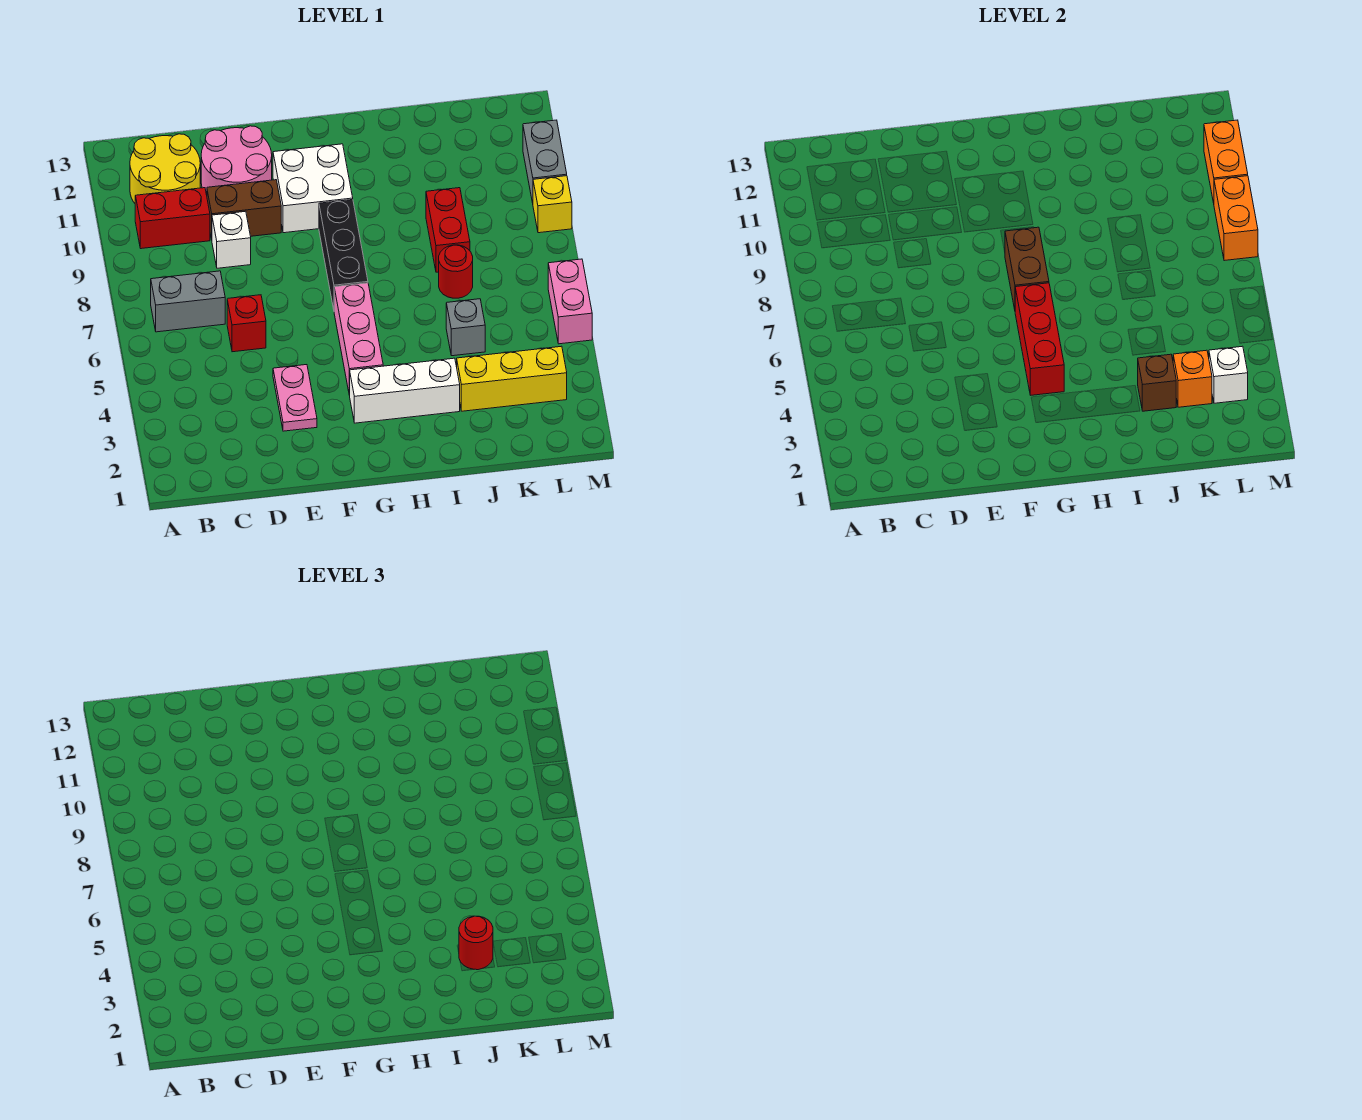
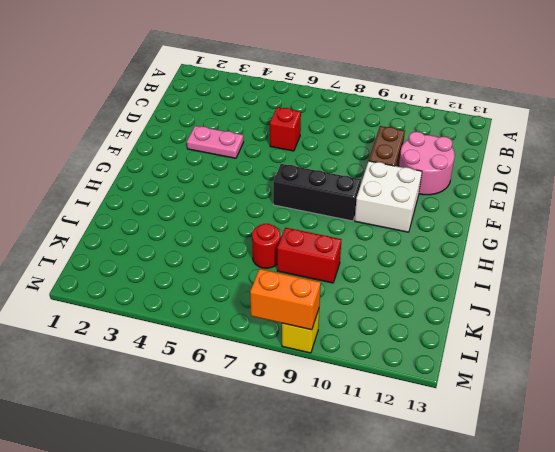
none -> grey 1x2 brick [151,271,225,332]
none -> red 1x2 brick [135,188,210,249]
none -> yellow 2x2 round brick [130,134,200,203]

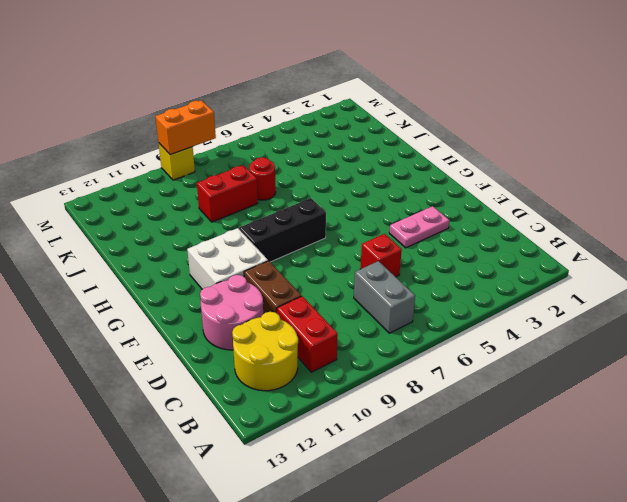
none -> white 1x1 brick [212,211,251,268]
none -> white 1x3 brick [350,358,460,423]
none -> pink 1x3 brick [334,283,383,395]

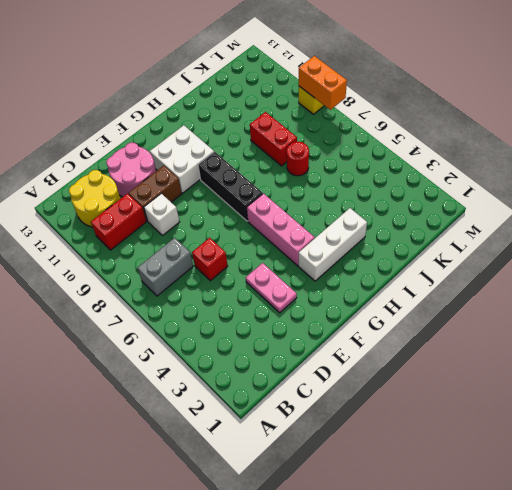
none -> yellow 1x3 brick [457,346,567,411]
none -> grey 1x1 brick [446,299,485,356]
none -> pink 1x2 brick [548,259,592,344]

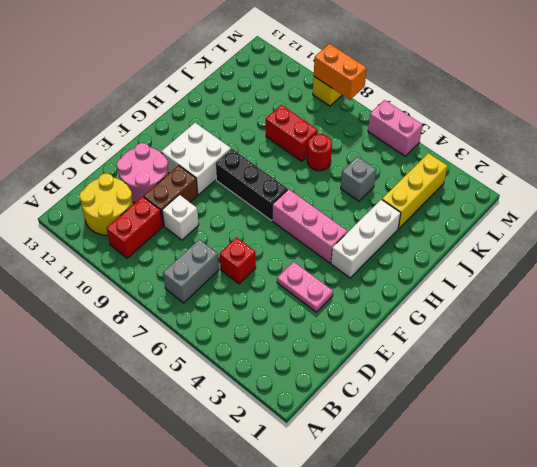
none -> grey 1x2 brick [523,120,567,203]
none -> red 1x3 brick [1015,283,1064,395]
none -> brown 1x2 brick [1005,227,1049,309]

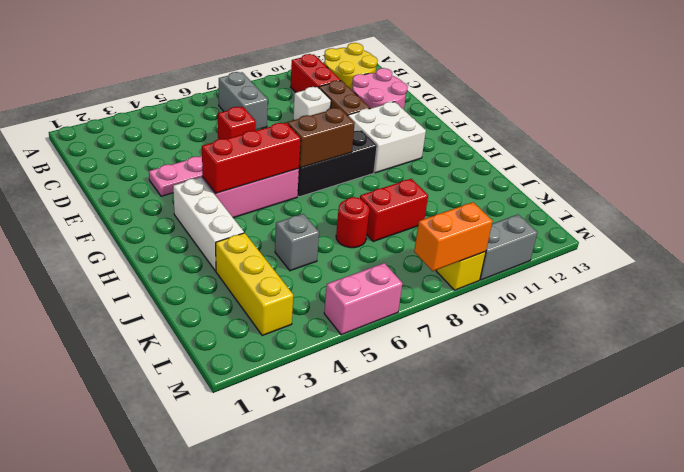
none -> brown 1x1 brick [1138,354,1176,411]
none -> orange 1x1 brick [1173,350,1212,407]
none -> white 1x1 brick [1209,346,1248,403]

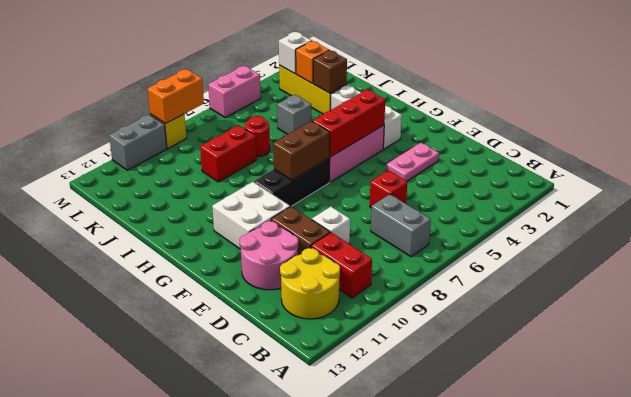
none -> orange 1x2 brick [1204,120,1248,203]
none -> red 1x1 round brick [459,916,493,970]

